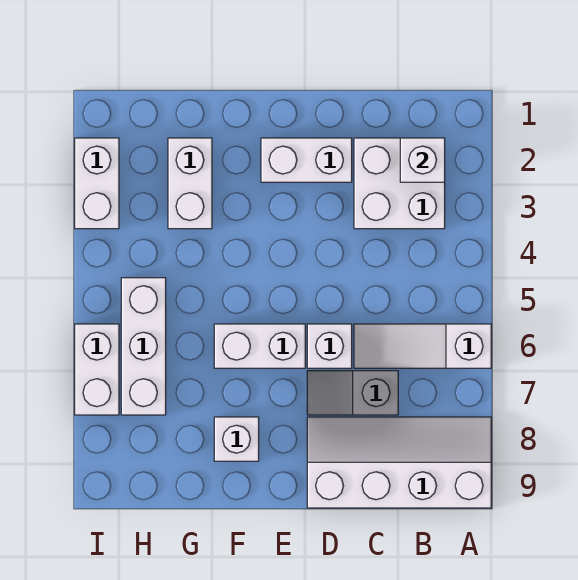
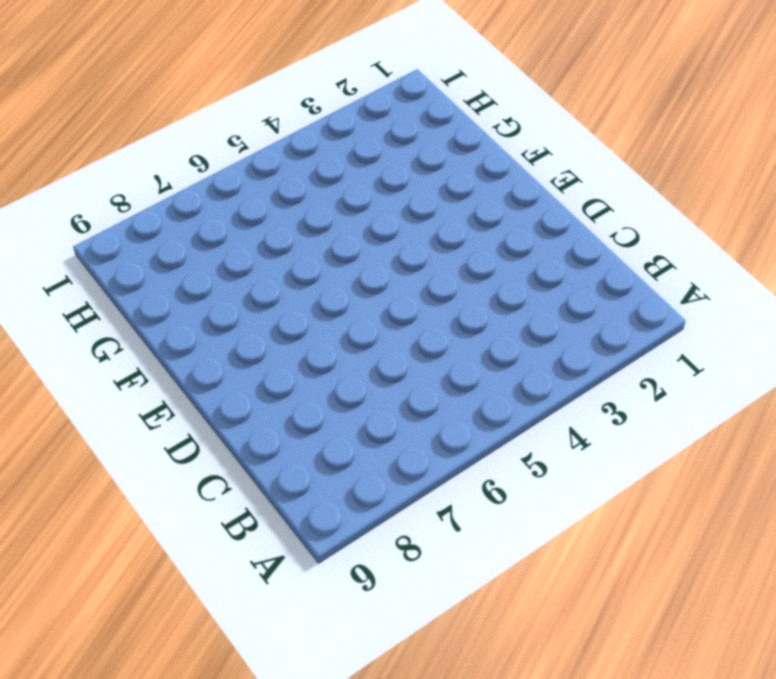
none -> white 1x3 slope [354,324,491,368]
none -> white 2x4 slope [307,417,491,508]
none -> white 2x2 brick [354,138,445,229]

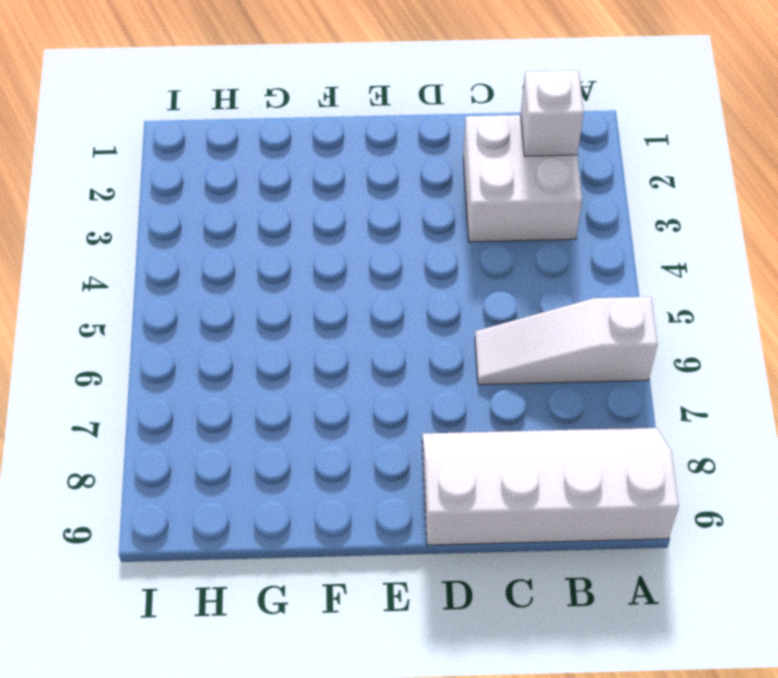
none -> grey 1x2 slope [307,371,398,415]
none -> white 1x2 brick [261,138,352,182]
none -> white 1x1 brick [307,324,352,368]

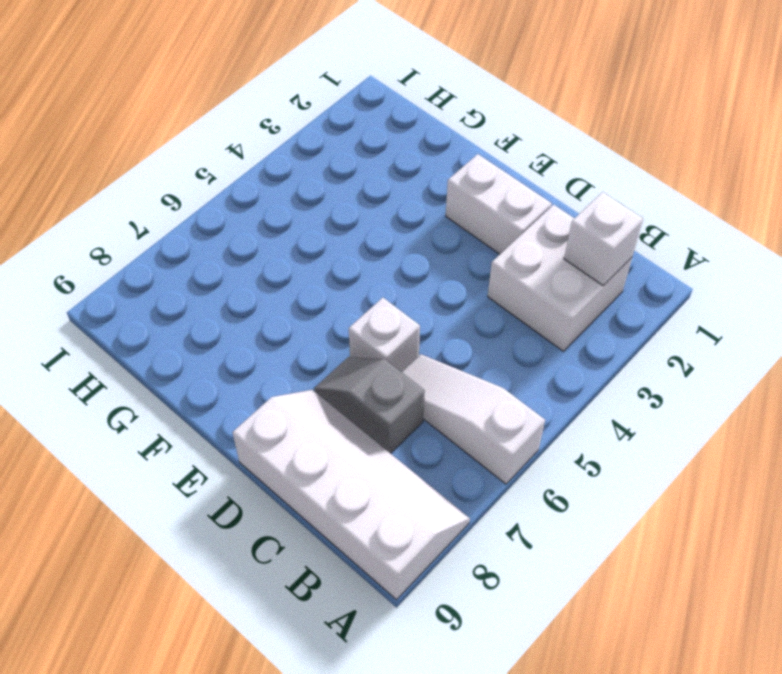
none -> white 1x2 brick [214,324,305,368]
none -> white 1x1 brick [214,417,259,461]
none -> white 1x2 brick [168,138,212,229]

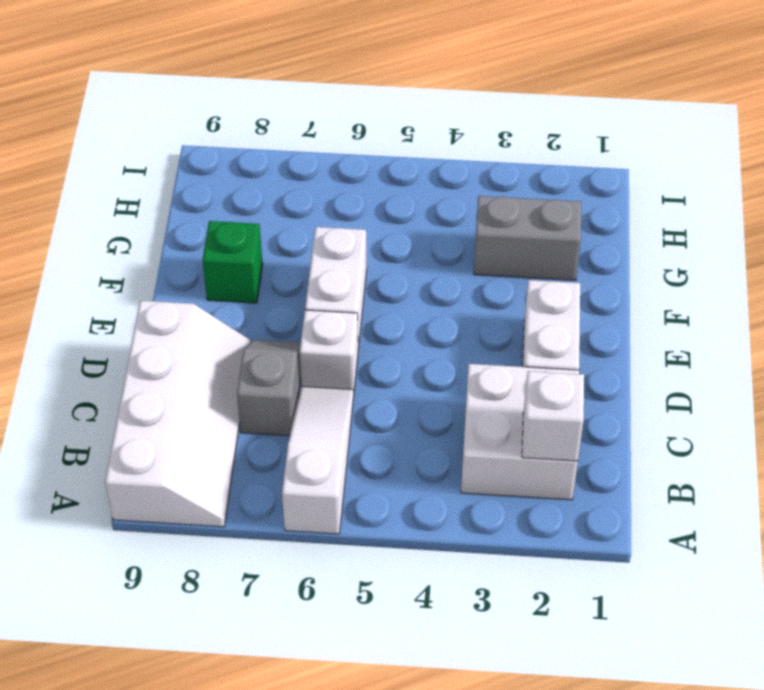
green 1x1 brick [202,221,263,303] -> white 1x1 brick [214,417,259,461]
grey 1x2 brick [474,196,581,281] -> white 1x2 brick [168,138,212,229]
none -> white 1x3 brick [121,278,166,415]
none -> white 1x2 brick [75,138,119,229]
none -> white 1x2 brick [75,324,119,415]

